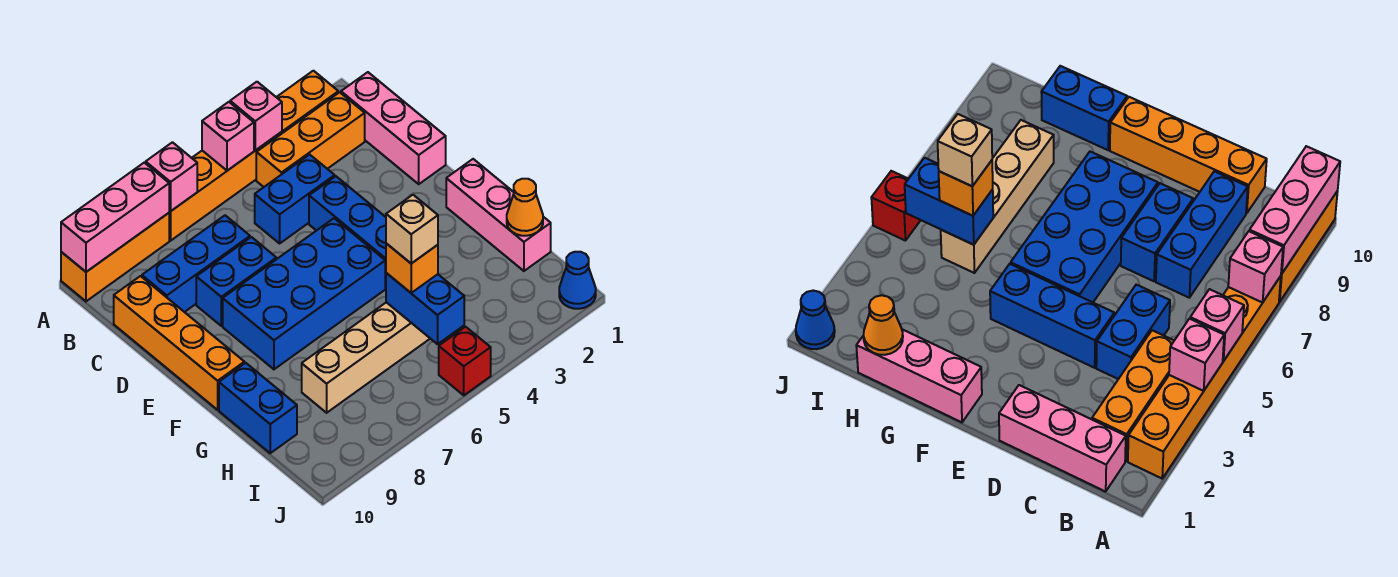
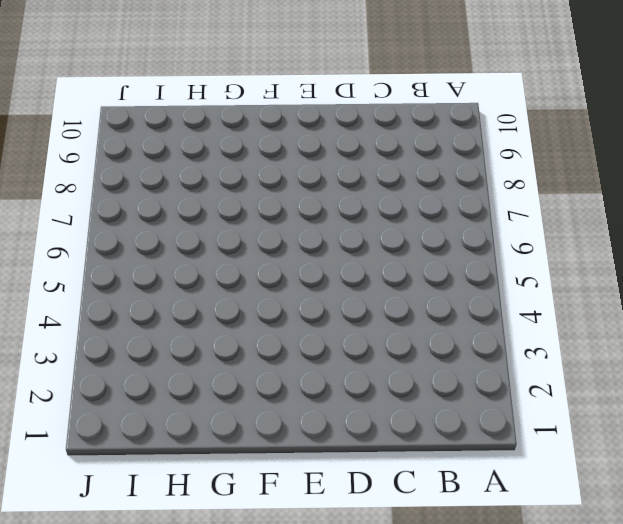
none -> orange 1x6 brick [169,71,338,241]
none -> orange 1x3 brick [61,213,169,301]
none -> pink 1x3 brick [341,72,446,184]

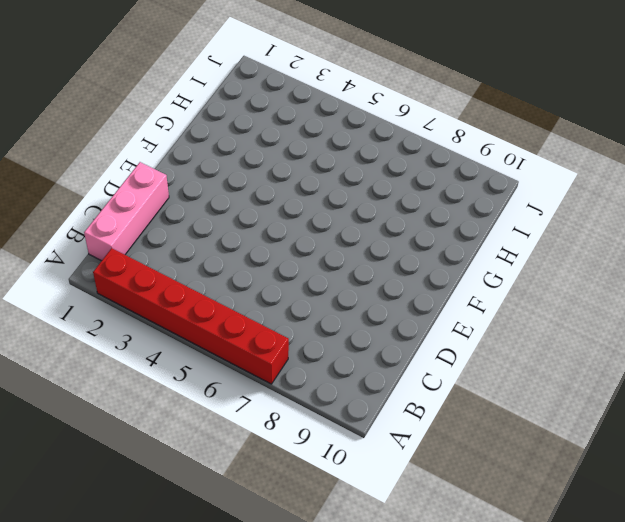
red 1x6 brick [93,248,289,384] -> orange 1x6 brick [169,71,338,241]
none -> orange 1x3 brick [61,213,169,301]
none -> orange 1x3 brick [256,92,365,187]
none -> blue 1x2 brick [255,155,335,243]

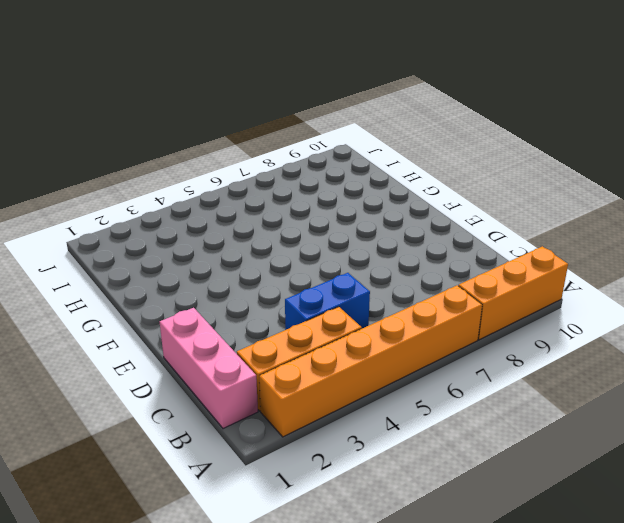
none -> blue 1x3 brick [142,215,250,312]
none -> orange 1x4 brick [114,276,244,410]
none -> blue 1x3 brick [309,176,386,288]

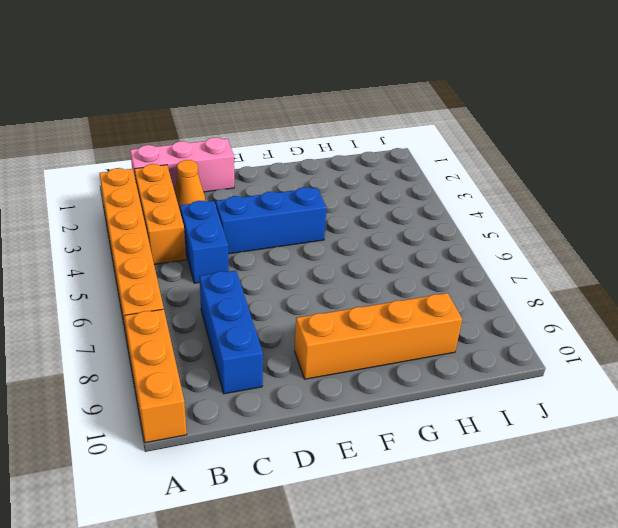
orange 1x1 cone [175,160,205,210] -> orange 1x1 cone moved to [507,179,543,236]
orange 1x4 brick [295,293,462,379] -> orange 1x4 brick moved to [114,276,244,410]
none -> blue 1x2 brick [196,237,276,326]
none -> blue 2x4 brick [223,218,385,369]
none -> pink 1x3 brick [446,159,551,271]

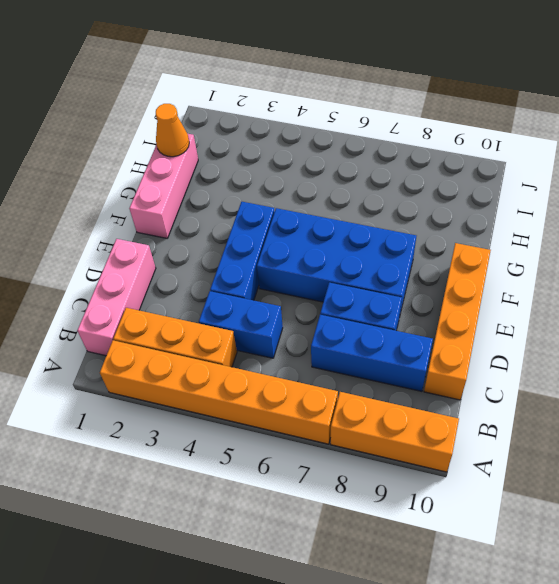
none -> blue 1x2 brick [219,363,297,453]
none -> tan 1x4 brick [302,302,430,413]
none -> blue 1x1 cone [559,252,596,309]

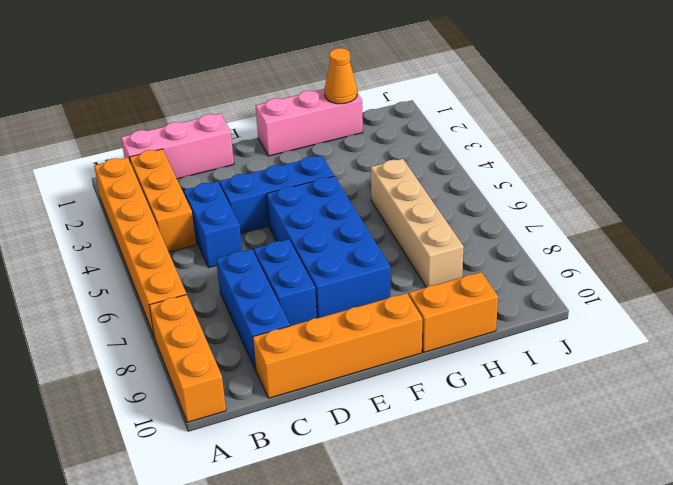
orange 1x2 brick [409,272,498,352] -> blue 1x2 brick [219,363,297,453]
none -> blue 1x1 cone [559,252,596,309]
none -> red 1x1 brick [439,327,491,395]
none -> pink 1x1 brick [230,82,282,150]

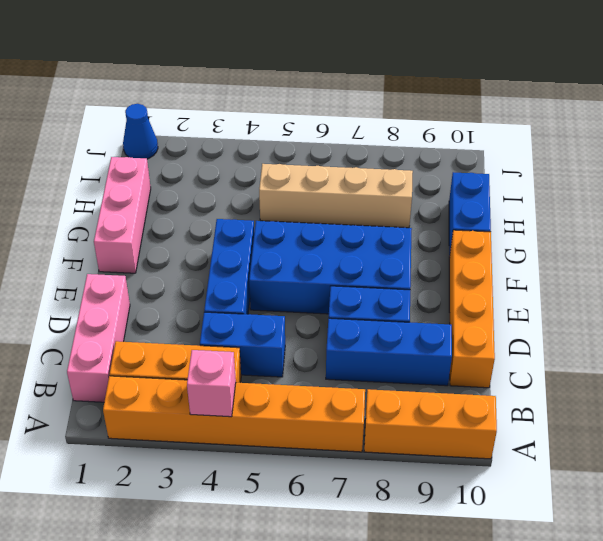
none -> red 1x1 brick [439,327,491,395]
none -> pink 1x1 brick [202,102,254,171]
none -> pink 1x1 brick [146,142,197,211]

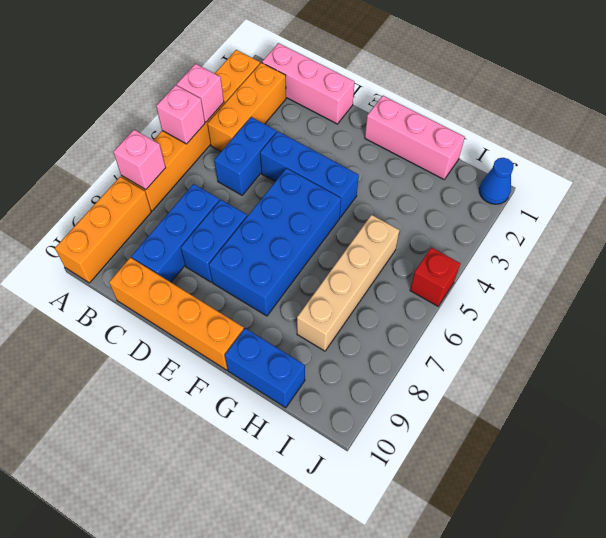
none -> pink 1x3 brick [61,163,169,272]
none -> orange 1x1 cone [507,179,543,236]
none -> blue 1x2 brick [386,273,464,344]

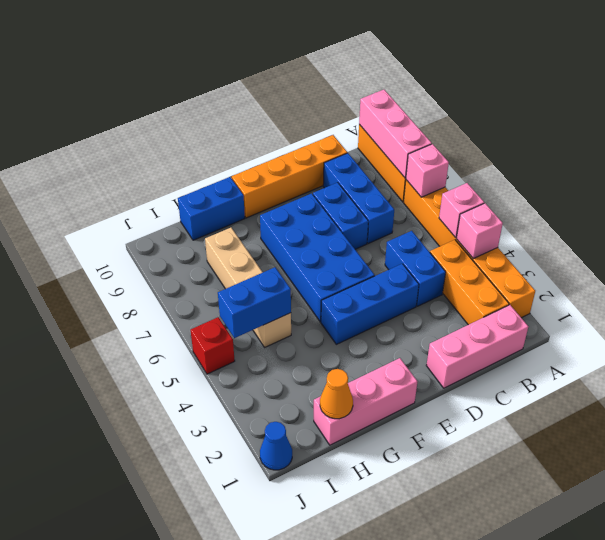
none -> orange 1x1 brick [386,244,438,293]
none -> tan 1x1 brick [386,195,438,263]

